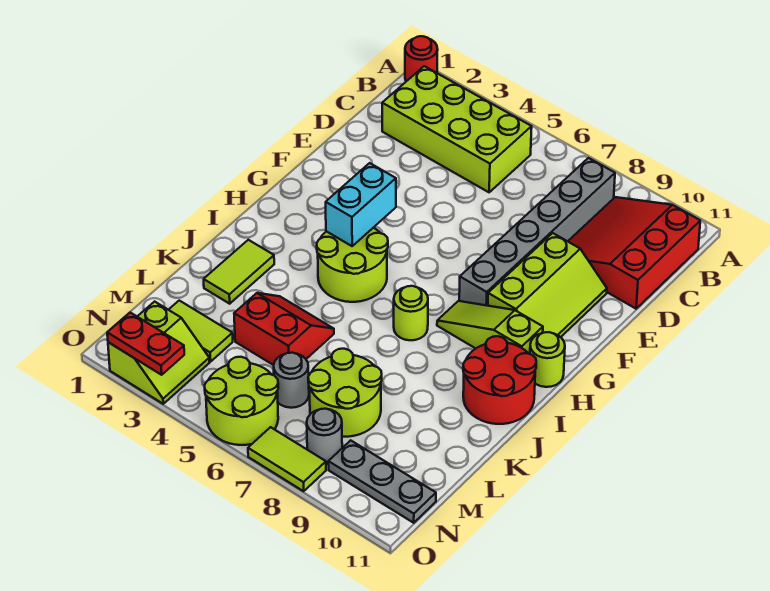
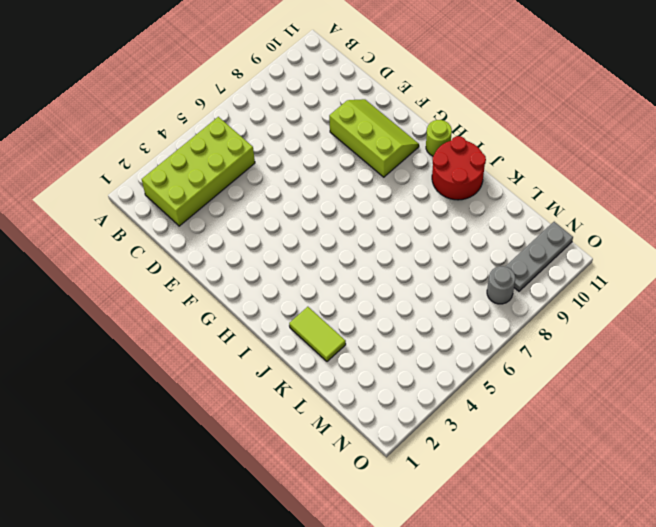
none -> red 1x1 round brick [405,36,438,81]
none -> grey 1x6 brick [459,158,615,306]
none -> red 3x3 slope [568,197,700,309]

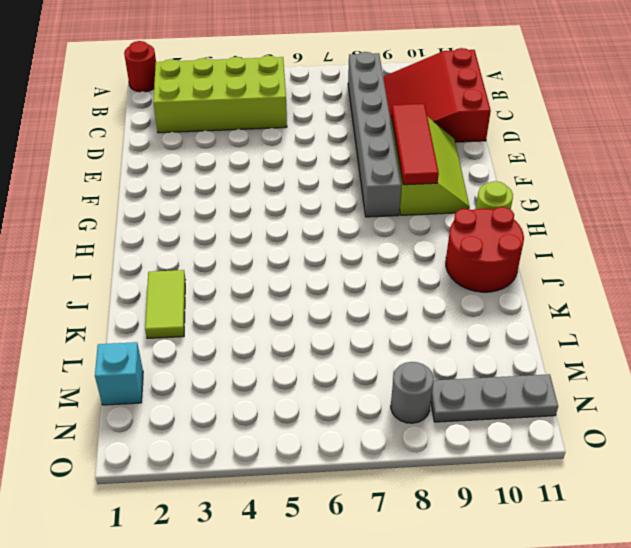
red 1x3 tile [391,104,439,185] -> none
cyan 1x1 brick [95,342,143,405] -> none
none -> lime 2x2 round brick [317,228,388,302]
none -> lime 1x3 slope [437,301,543,354]
none -> lime 1x1 round brick [394,286,428,340]

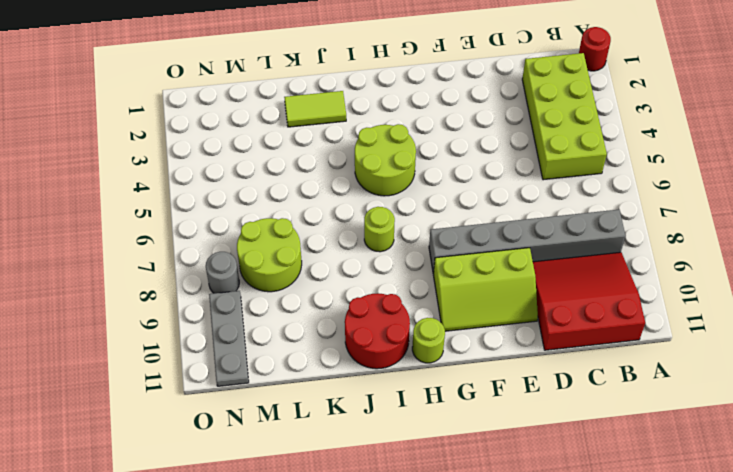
none -> lime 1x3 slope [437,301,543,354]
none -> red 2x2 slope [234,293,334,365]
none -> lime 1x2 tile [169,301,233,362]

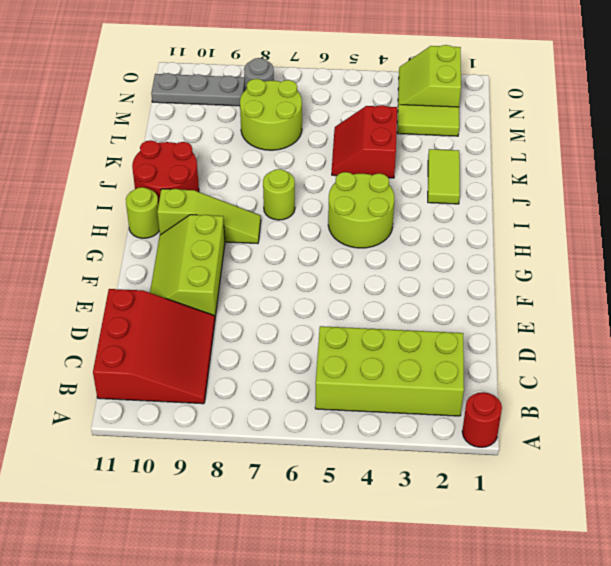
red 2x2 slope [332,105,397,178] -> red 2x2 slope turned to [234,293,334,365]
none -> grey 1x6 brick [459,158,615,306]
none -> grey 1x1 round brick [274,353,309,408]
none -> lime 2x2 round brick [205,357,278,445]

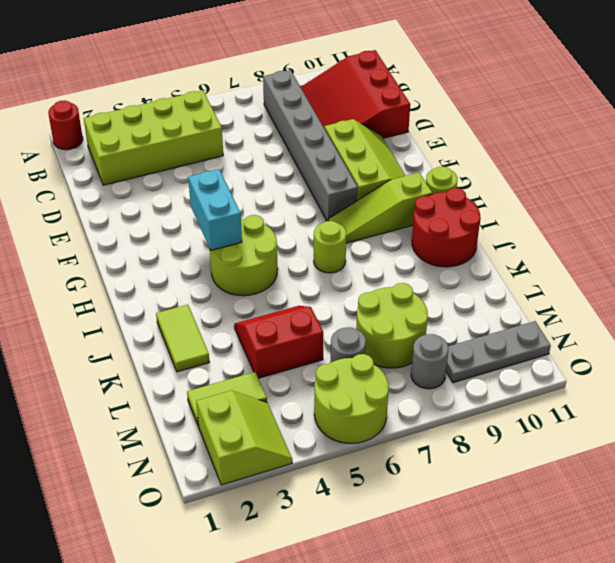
none -> lime 1x2 tile [248,427,326,491]
none -> red 1x2 plate [107,313,184,375]

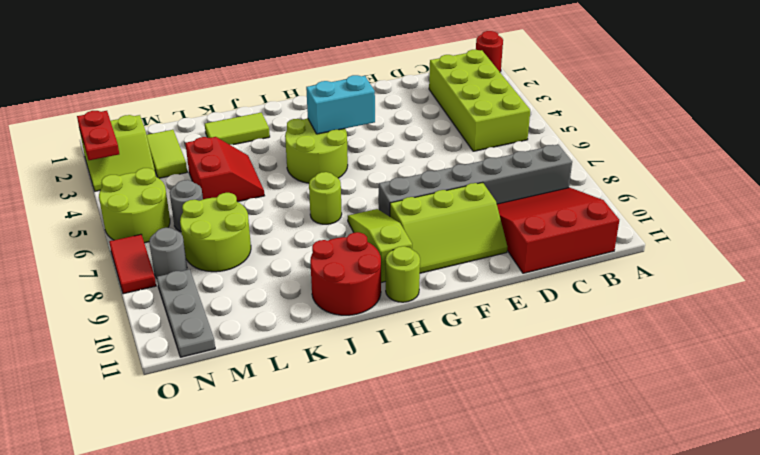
red 1x2 tile [109,234,156,294] -> lime 1x2 tile [248,427,326,491]

